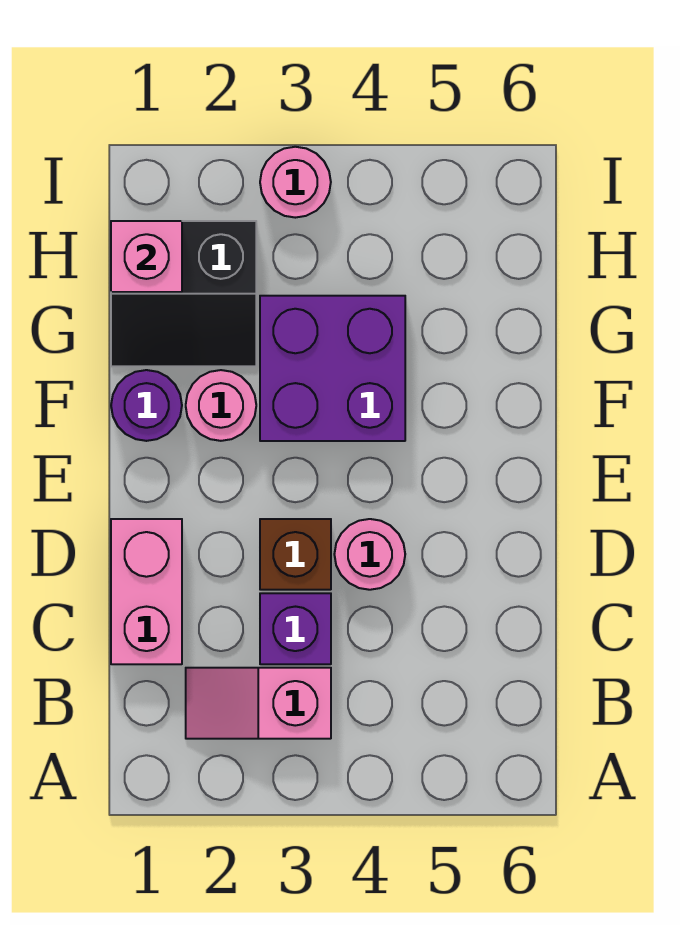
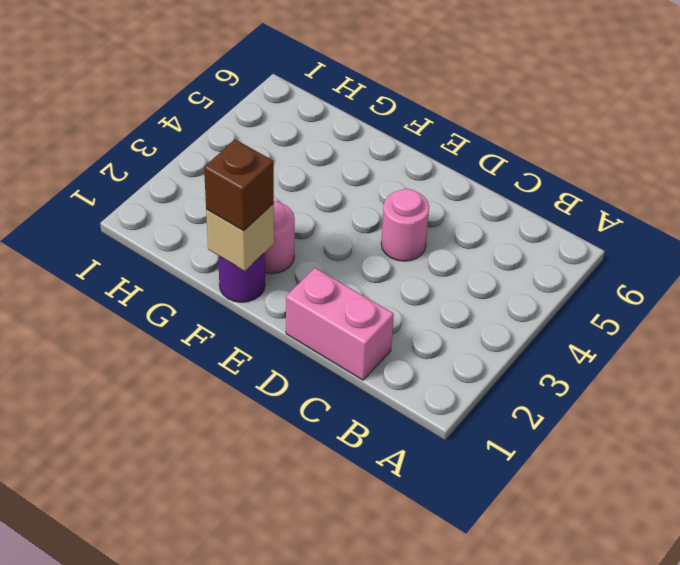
tan 1x1 brick [206,203,274,271] -> none
brown 1x1 brick [204,139,274,231] -> brown 1x1 brick moved to [260,519,331,590]
none -> pink 1x2 slope [186,668,331,739]
none -> purple 1x1 brick [260,593,331,664]

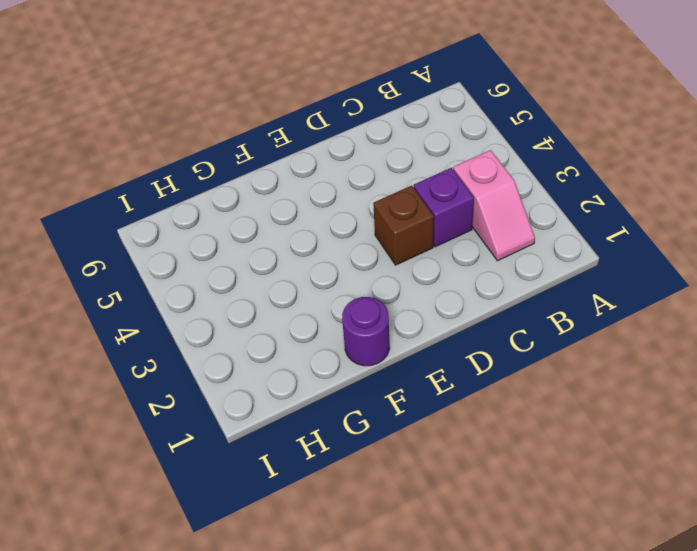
none -> pink 1x2 brick [111,519,182,664]
none -> pink 1x1 round brick [334,519,405,590]

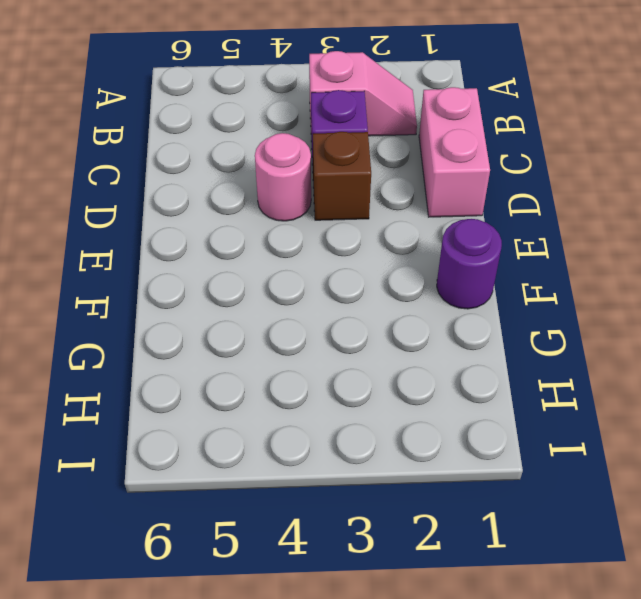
none -> pink 1x1 round brick [186,370,256,441]
none -> purple 2x2 brick [260,296,405,441]

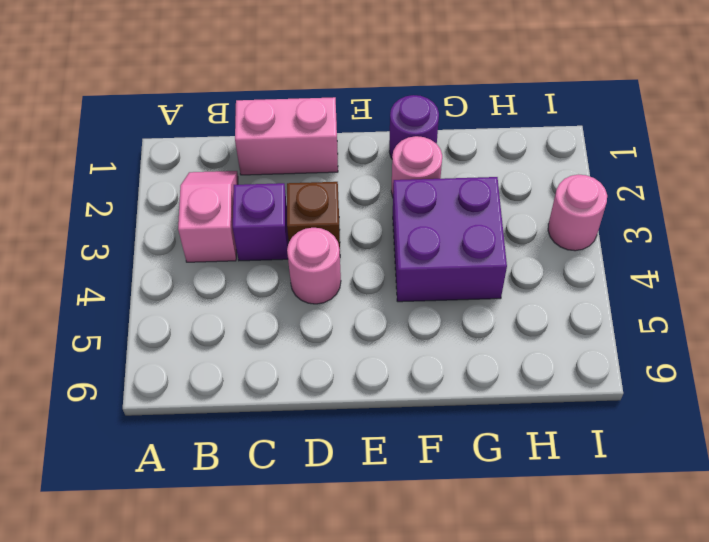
none -> black 2x2 slope [111,221,256,366]
none -> pink 1x1 brick [111,221,182,292]

